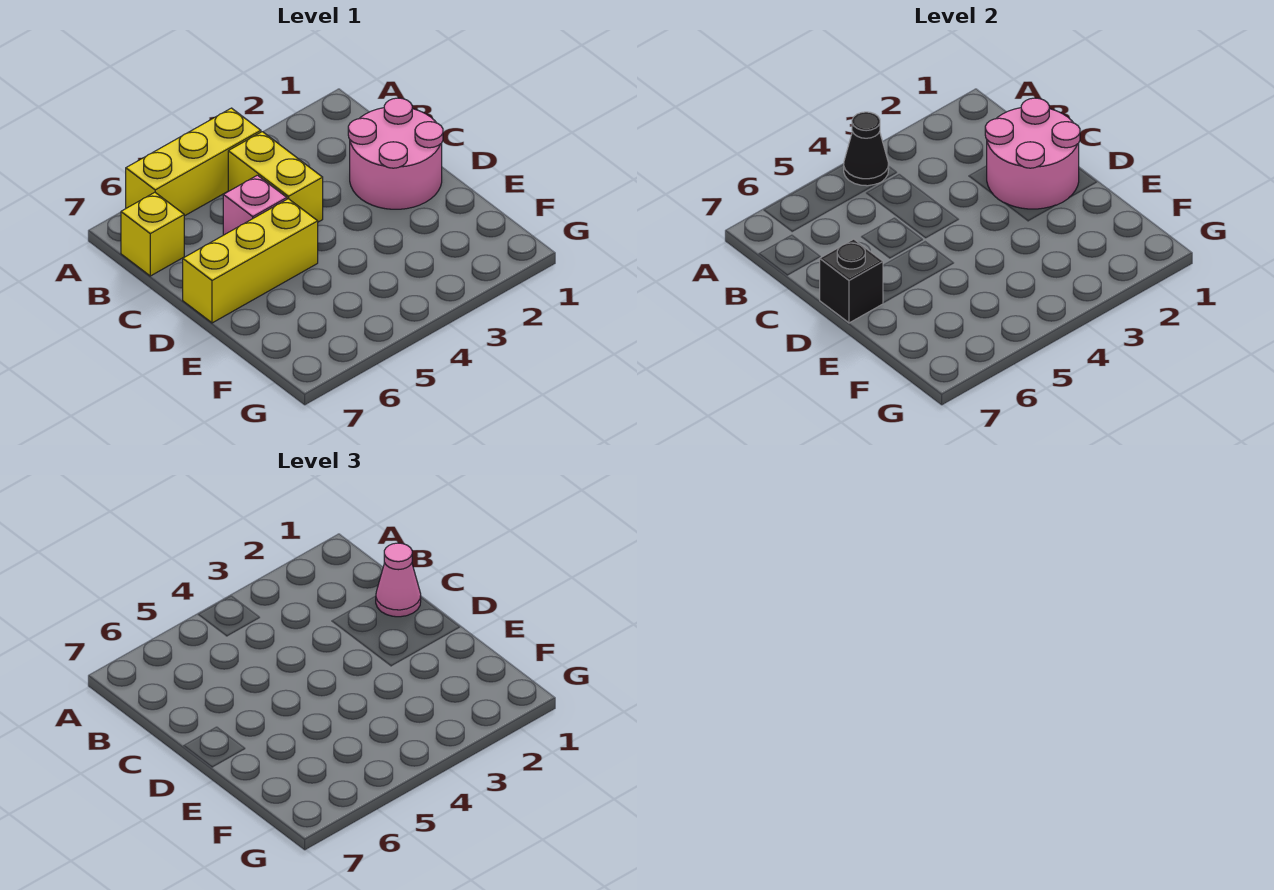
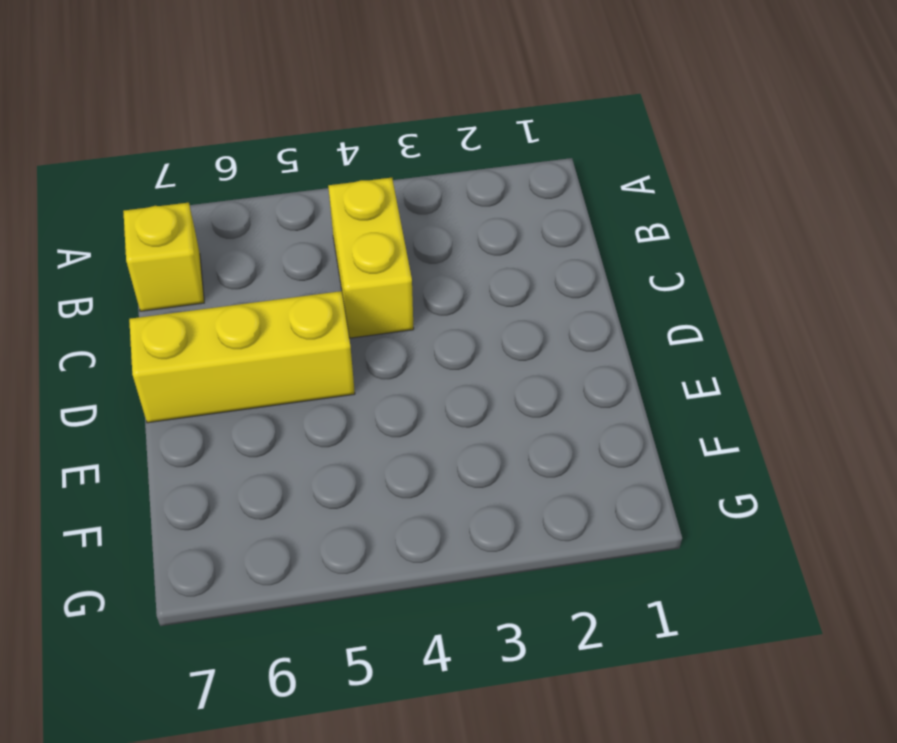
none -> yellow 1x3 brick [126,108,261,216]
none -> pink 2x2 round brick [348,98,443,209]

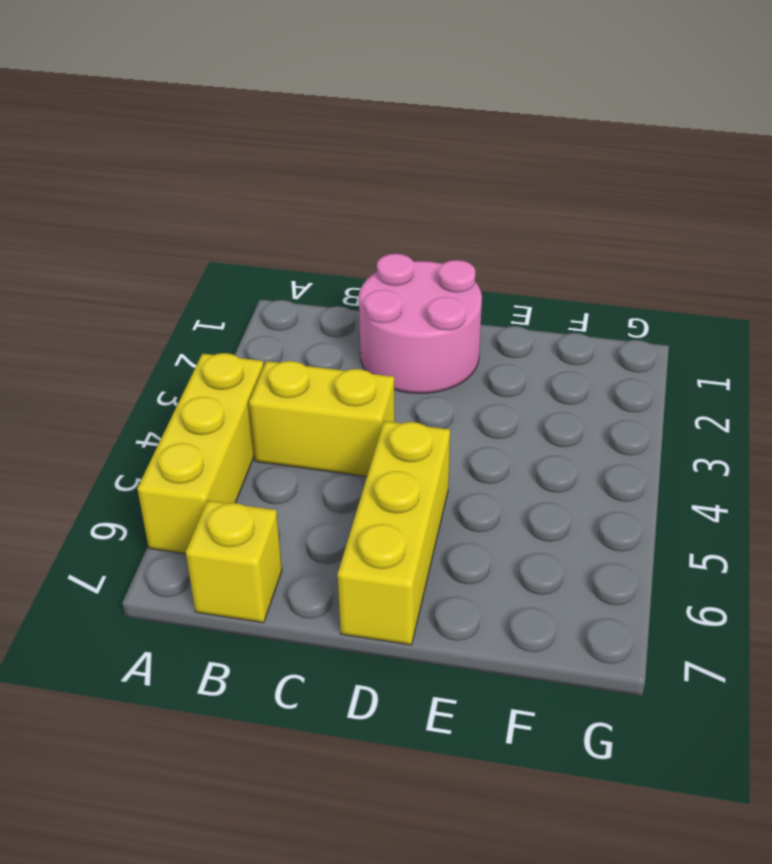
none -> pink 1x1 brick [223,175,287,235]
none -> black 1x1 cone [844,112,889,186]

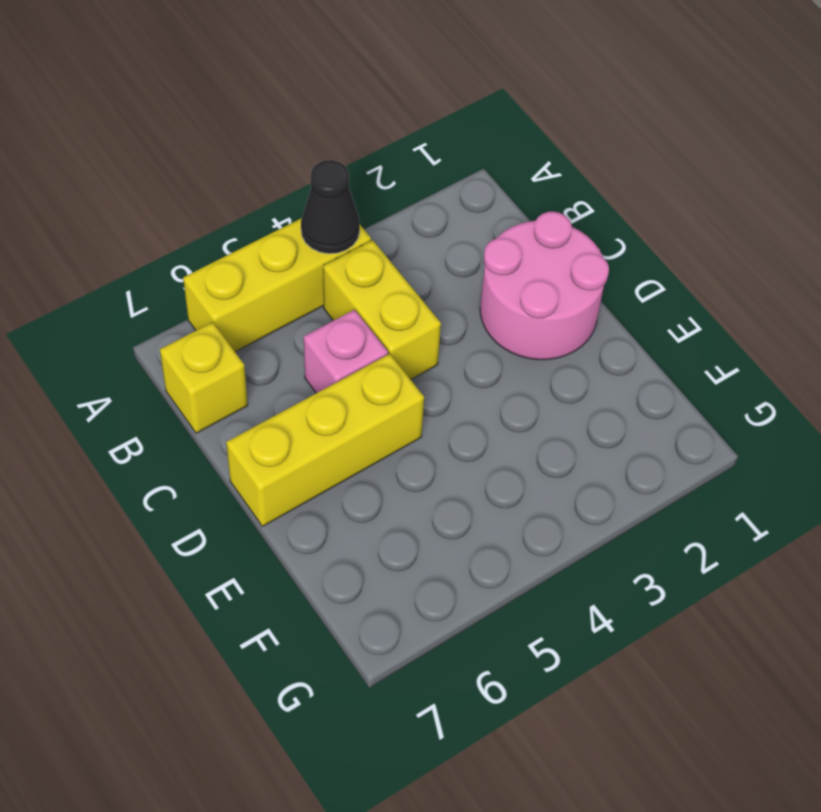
none -> pink 2x2 round brick [985,98,1080,209]
none -> black 1x1 brick [820,239,883,323]

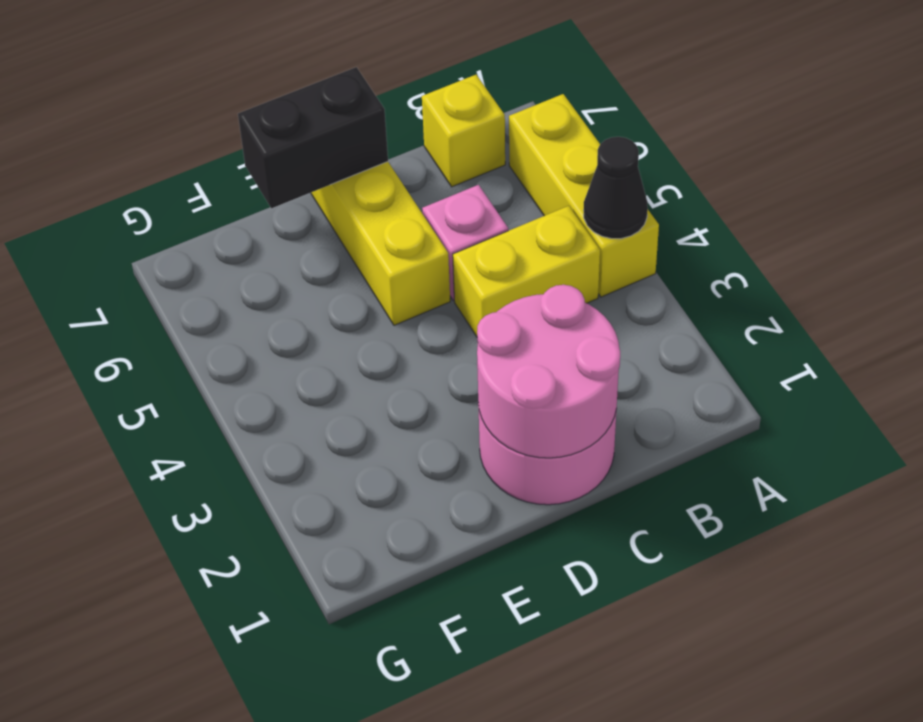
black 1x2 brick [238,67,388,208] -> black 1x1 brick [820,239,883,323]
none -> pink 1x1 cone [376,543,421,617]

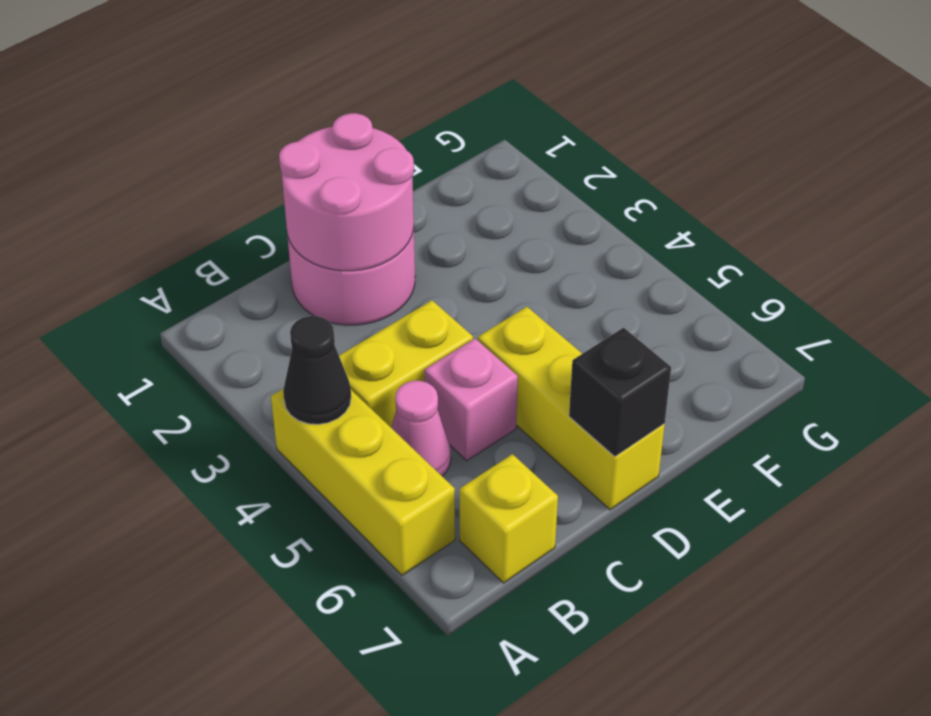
pink 1x1 cone [391,381,451,476] -> pink 1x1 cone moved to [376,543,421,617]

